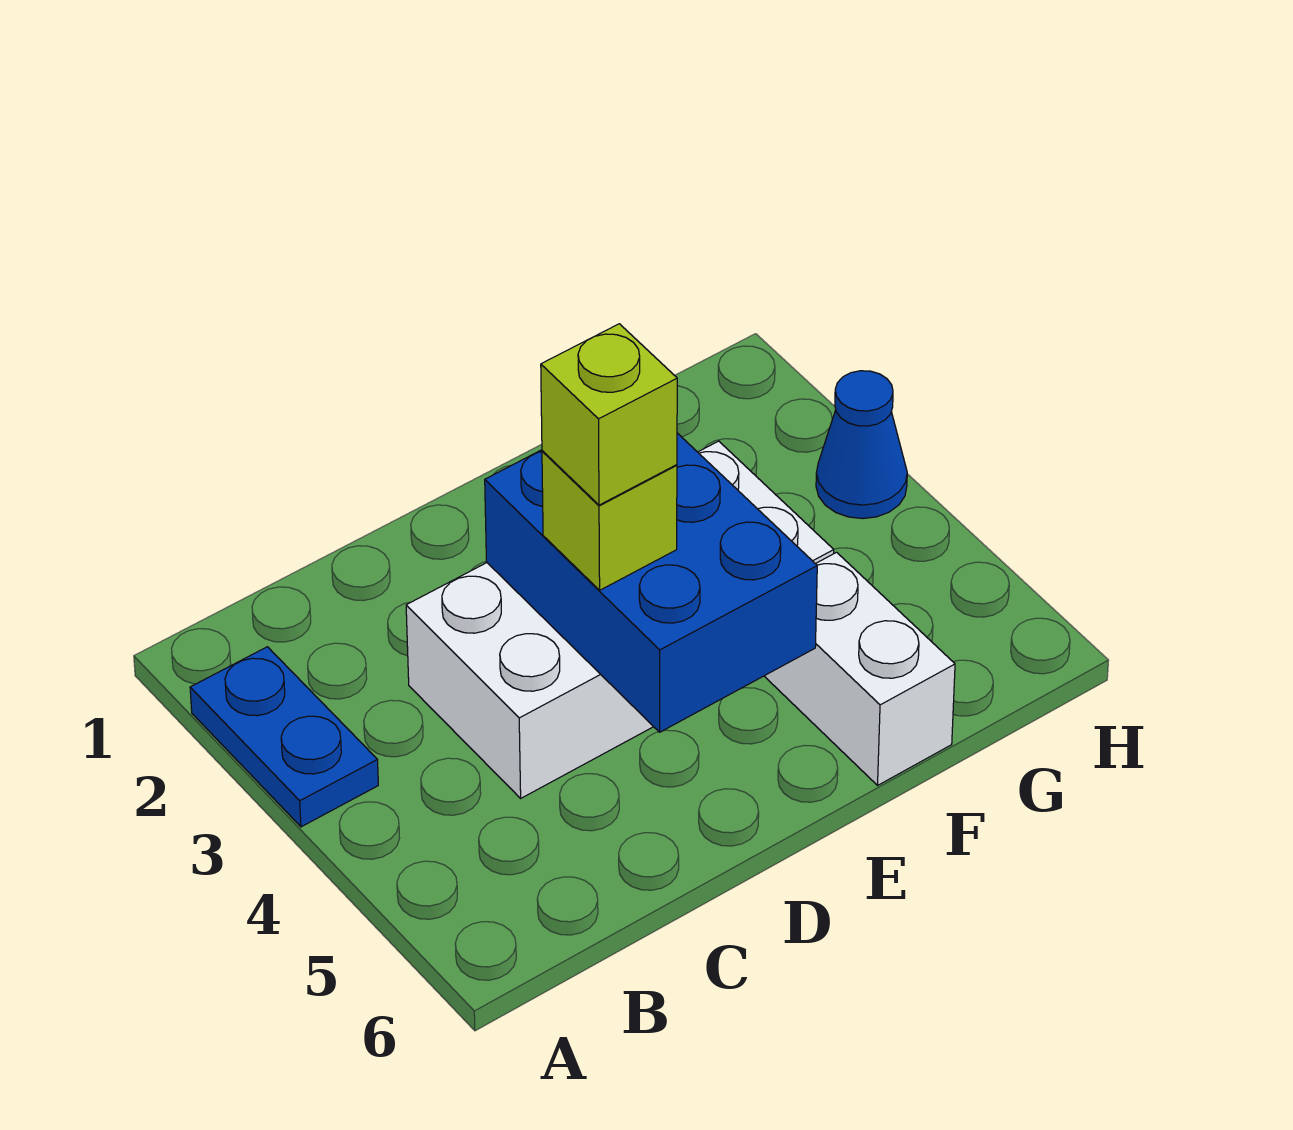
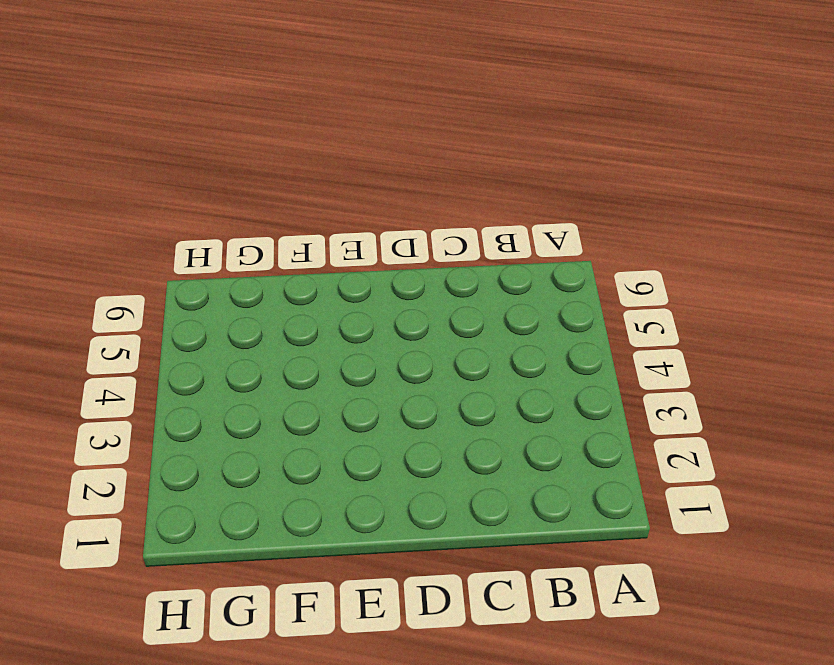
none -> blue 1x2 plate [190,647,378,827]
none -> white 2x4 brick [406,441,834,798]

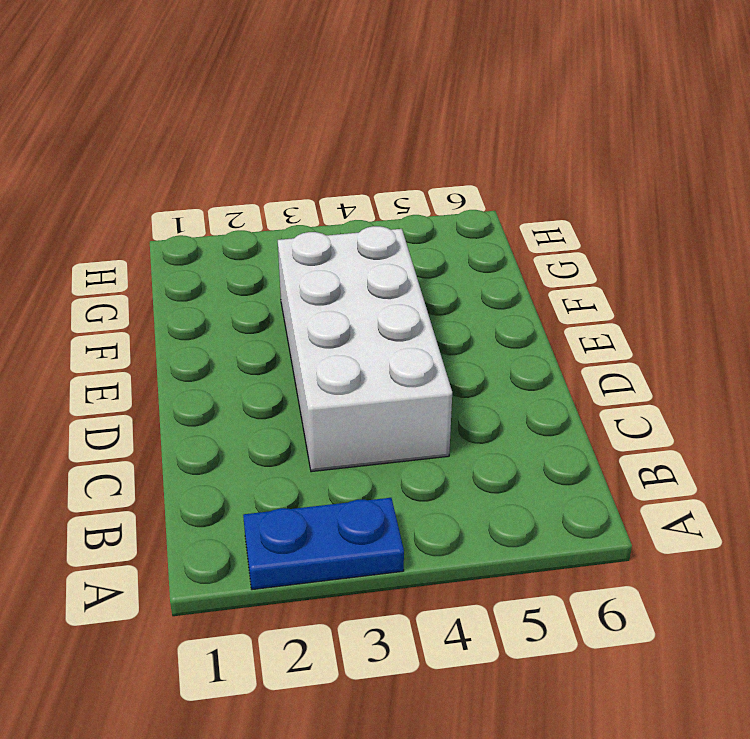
none -> white 1x2 brick [765,552,955,785]
none -> blue 1x1 cone [816,371,907,519]

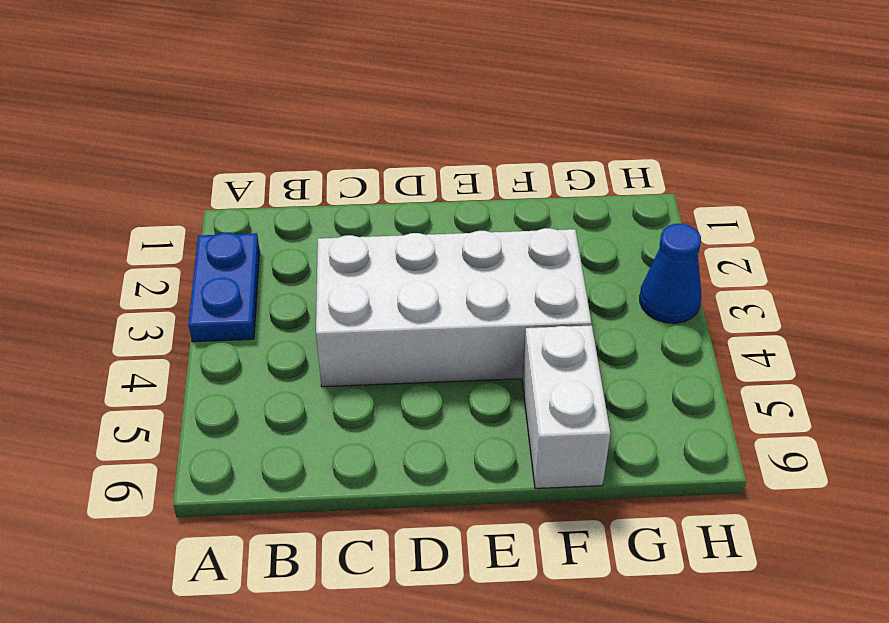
none -> blue 2x3 brick [485,433,817,732]
none -> lime 1x1 brick [542,451,677,590]

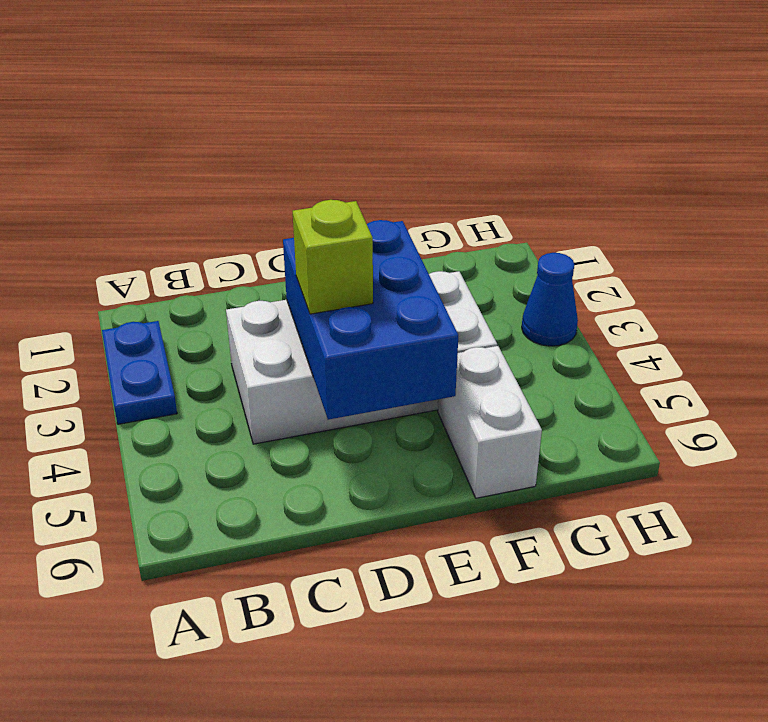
none -> lime 1x1 brick [541,324,677,505]

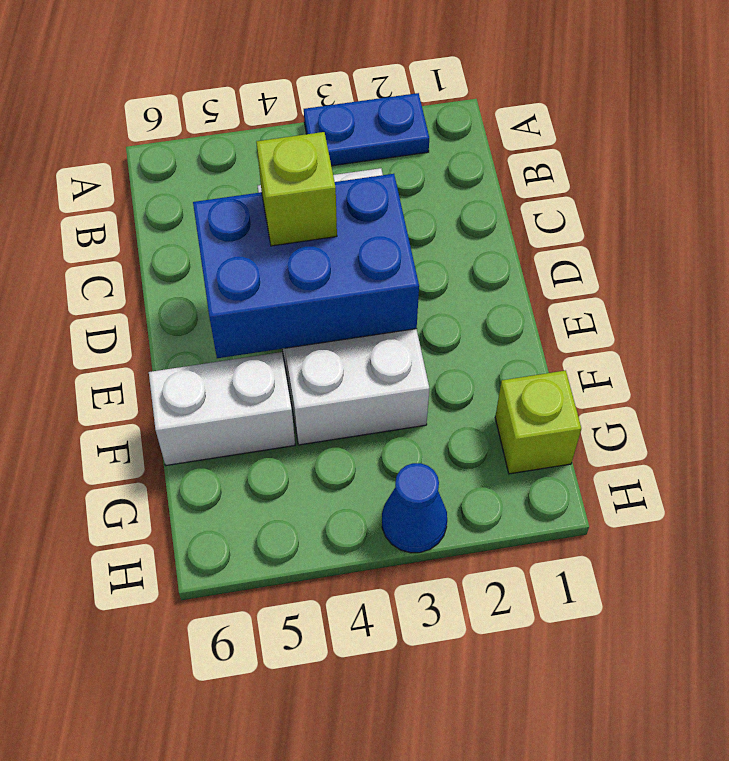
lime 1x1 brick [495,370,581,474] -> lime 1x1 brick moved to [541,324,677,505]

